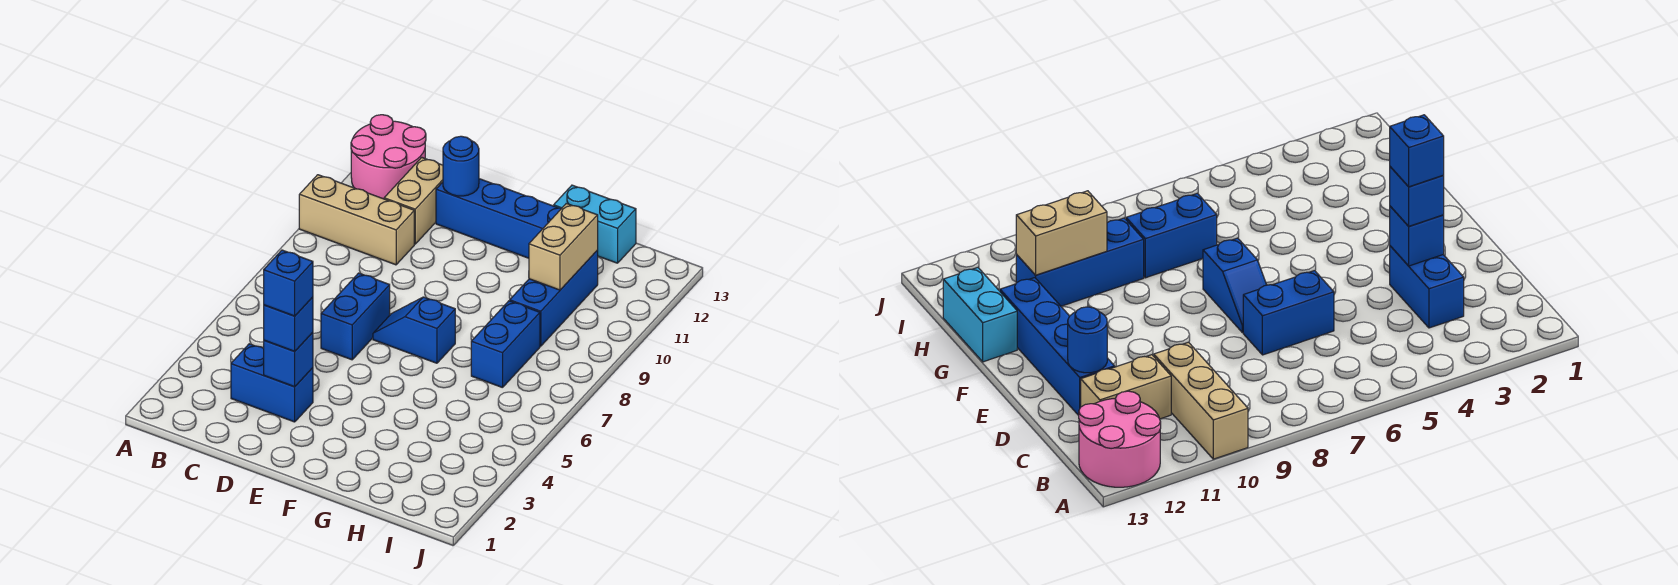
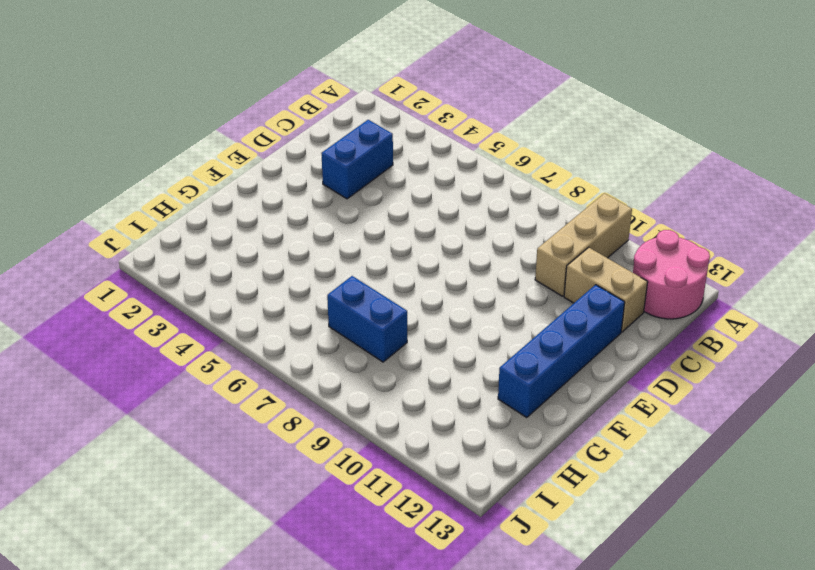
none -> blue 1x2 brick [321,273,390,360]
none -> blue 1x2 slope [373,297,455,363]
none -> cyan 1x2 brick [554,185,636,263]

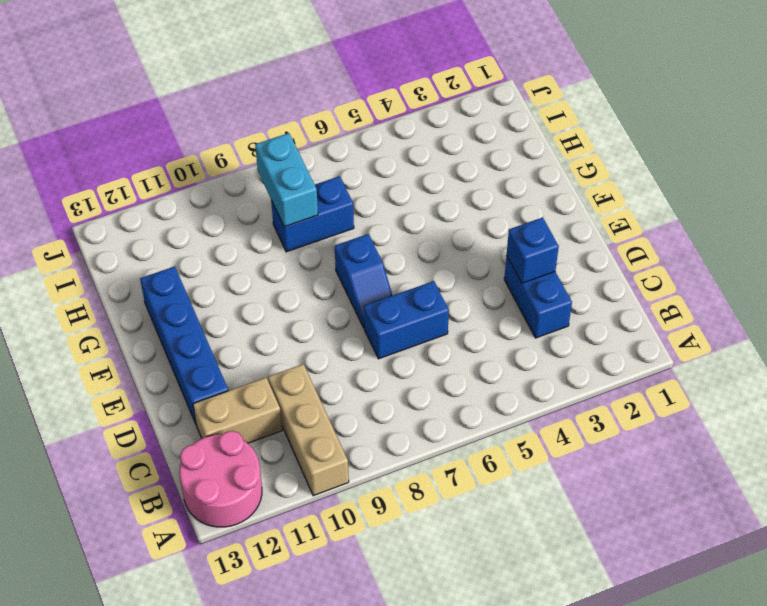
cyan 1x2 brick [255,133,318,227] -> cyan 1x2 brick moved to [554,185,636,263]
none -> blue 1x3 brick [510,250,598,346]
none -> blue 1x1 round brick [443,136,479,196]
none -> tan 1x2 brick [529,203,598,290]

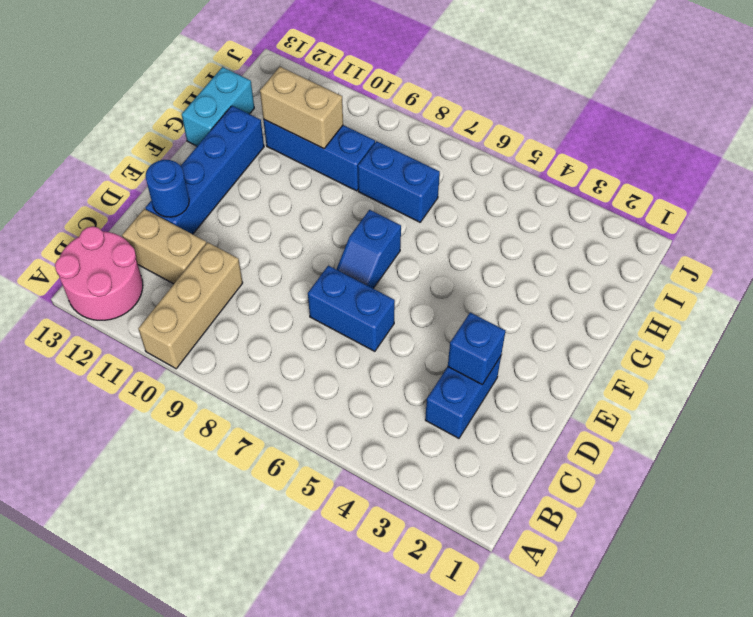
none -> blue 1x1 brick [264,297,313,351]
none -> blue 1x1 brick [264,250,313,316]

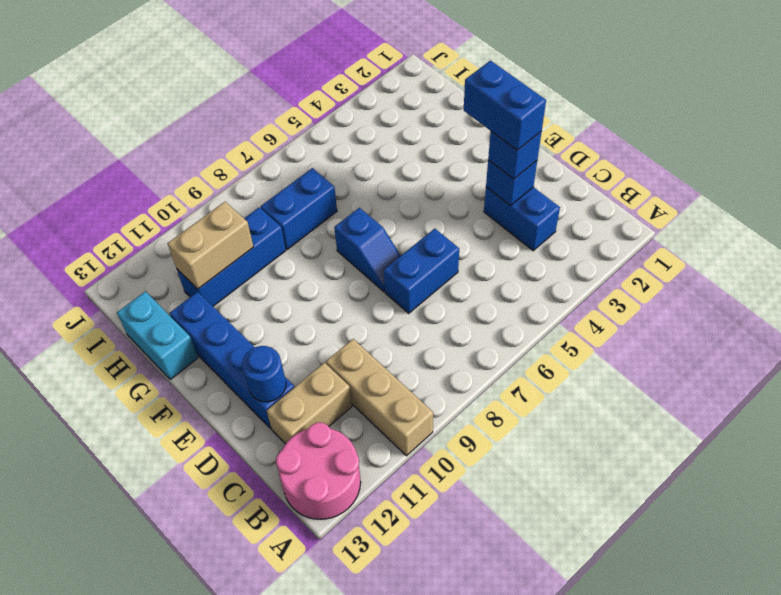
blue 1x2 brick [464,61,546,150] -> blue 1x1 brick [264,250,313,316]

